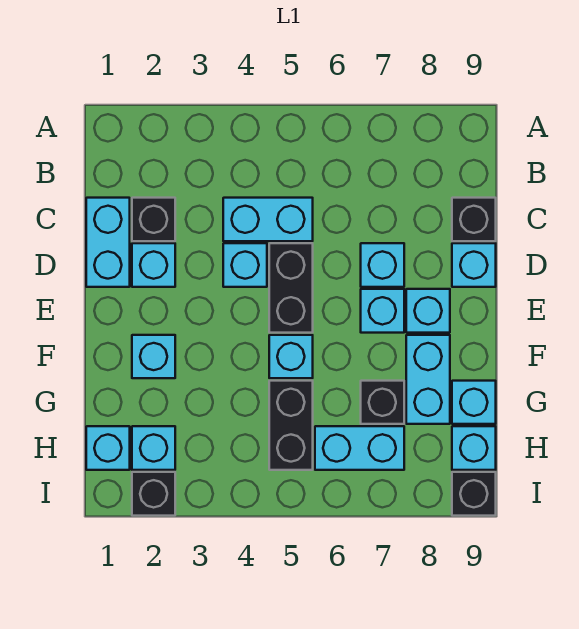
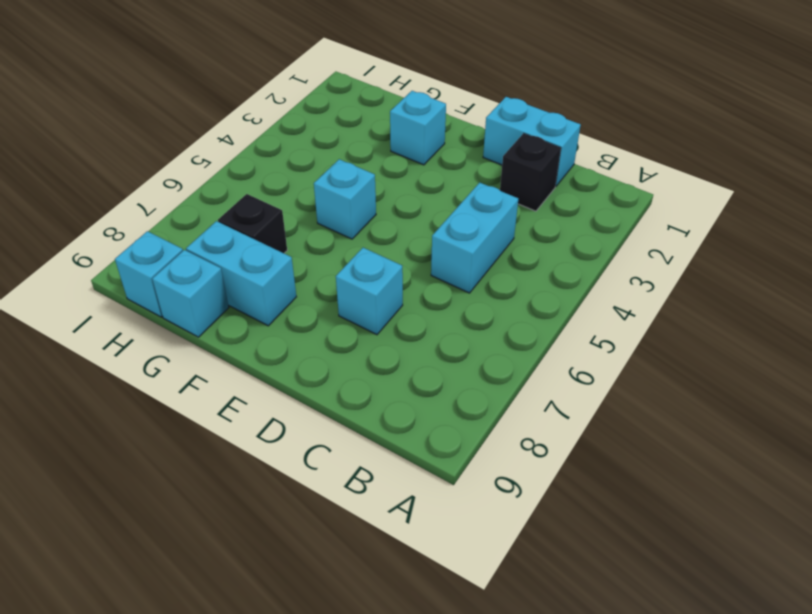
none -> black 1x1 brick [452,198,496,241]
none -> cyan 1x1 brick [132,243,175,287]
none -> cyan 1x1 brick [223,243,267,287]

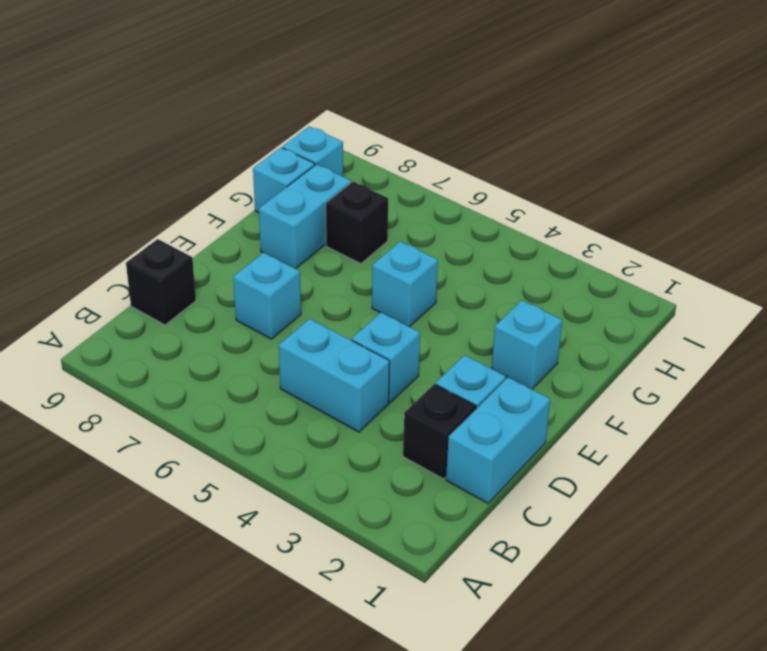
none -> black 1x2 brick [269,243,313,333]
none -> cyan 1x1 brick [452,243,496,287]
none -> cyan 1x1 brick [361,289,404,333]

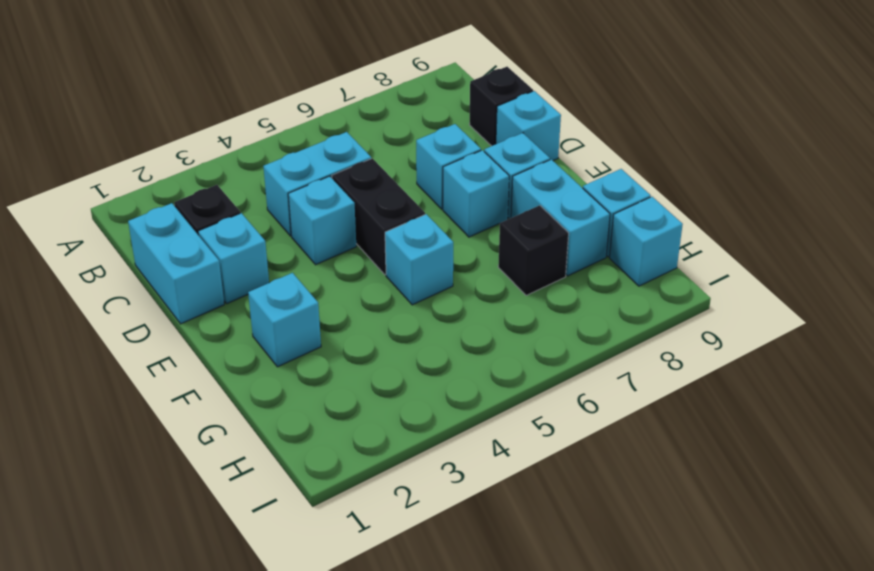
none -> black 1x2 brick [269,381,313,470]
none -> cyan 1x1 brick [86,426,130,470]
none -> cyan 1x1 brick [132,426,175,470]

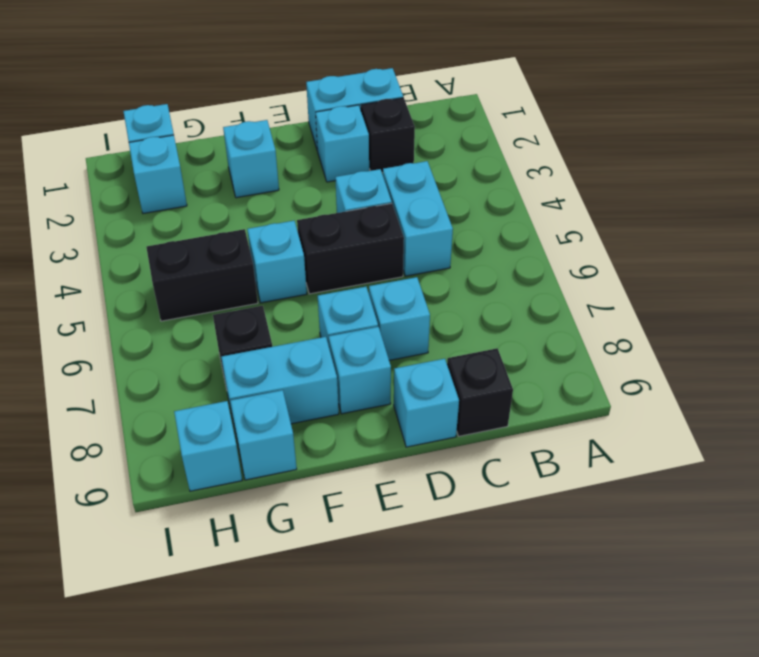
none -> cyan 1x2 brick [315,426,404,470]
none -> black 1x1 brick [132,472,175,516]
none -> black 1x1 brick [452,472,496,516]

